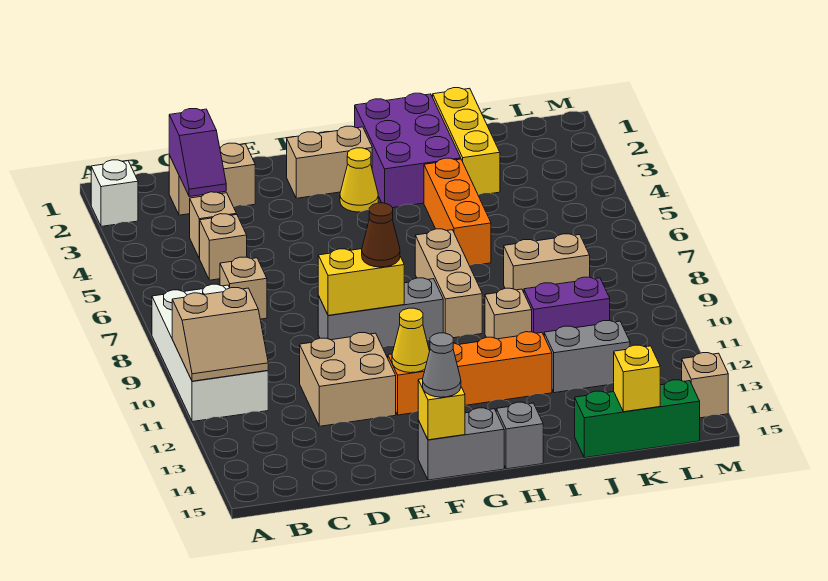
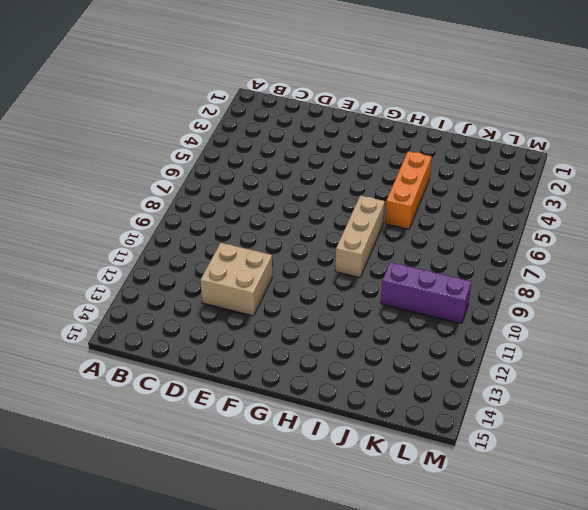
purple 1x3 brick [381,262,471,324] -> purple 1x2 brick [524,277,610,335]
none -> white 1x1 brick [91,160,138,226]
none -> white 2x4 brick [152,284,268,422]
none -> tan 1x2 brick [169,143,255,215]
none -> tan 1x1 brick [190,192,236,258]

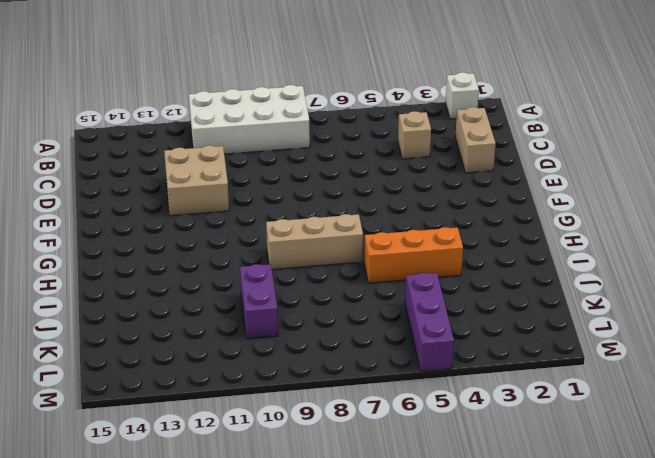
purple 1x3 brick [405,273,454,371] -> none
none -> tan 1x1 brick [199,214,247,280]
none -> tan 1x1 brick [220,257,267,319]
none -> grey 1x3 brick [318,278,443,347]
none -> tan 1x2 brick [287,126,372,198]

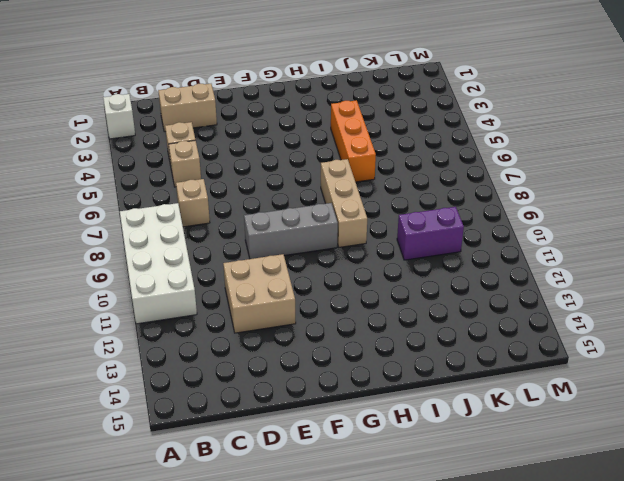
none -> tan 1x2 brick [287,126,372,198]
none -> orange 1x4 brick [388,332,552,415]
none -> grey 1x2 brick [418,408,504,480]
none -> yellow 1x1 cone [340,148,378,212]

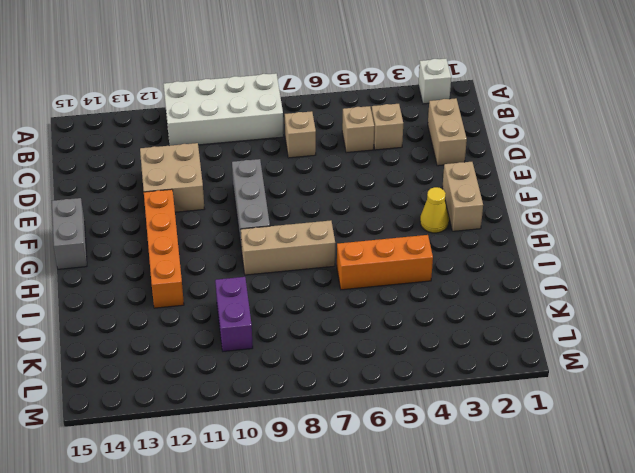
none -> purple 2x3 brick [355,93,461,208]
none -> grey 1x1 brick [496,402,543,469]
none -> tan 1x1 brick [485,288,532,339]
none -> yellow 1x3 brick [433,88,500,195]

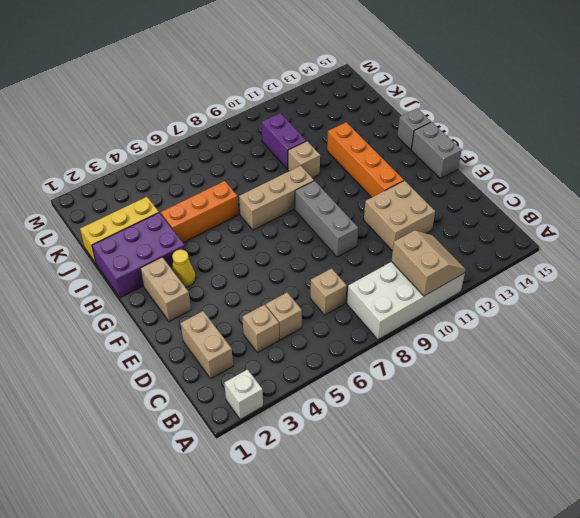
none -> tan 1x2 brick [504,234,590,292]
none -> grey 1x2 brick [544,321,630,393]
none -> green 1x3 brick [575,380,700,458]
none -> tan 1x1 brick [682,353,728,418]

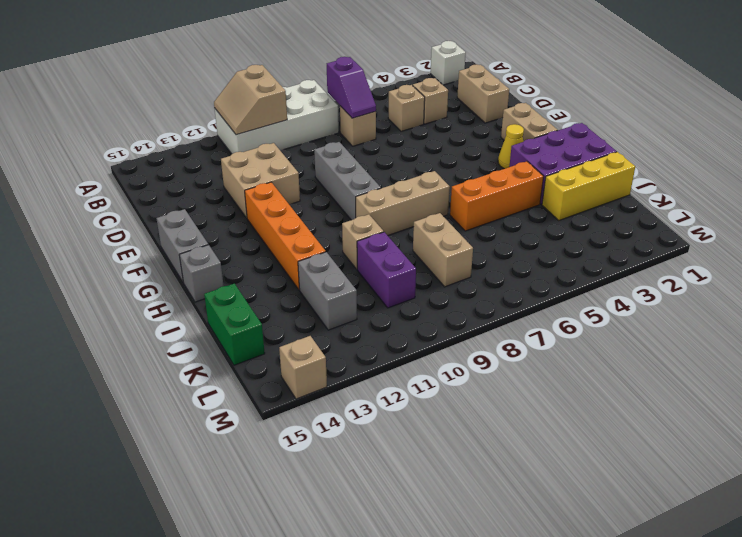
purple 1x2 slope [327,57,376,118] -> purple 1x2 slope turned to [169,109,226,197]
green 1x2 brick [204,284,265,365] -> green 1x3 brick [575,380,700,458]
none -> yellow 1x2 brick [318,249,404,315]
none -> yellow 1x1 cone [392,308,430,373]
none -> yellow 1x1 brick [418,379,465,440]
none -> yellow 1x1 brick [614,345,660,412]

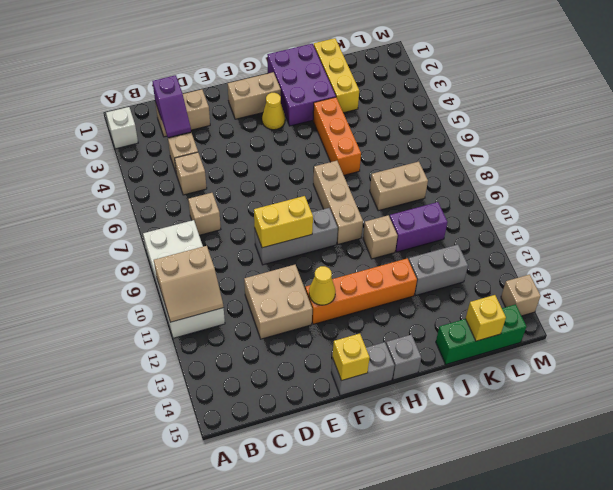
none -> brown 1x1 cone [362,203,400,267]
none -> grey 1x1 cone [423,333,461,397]

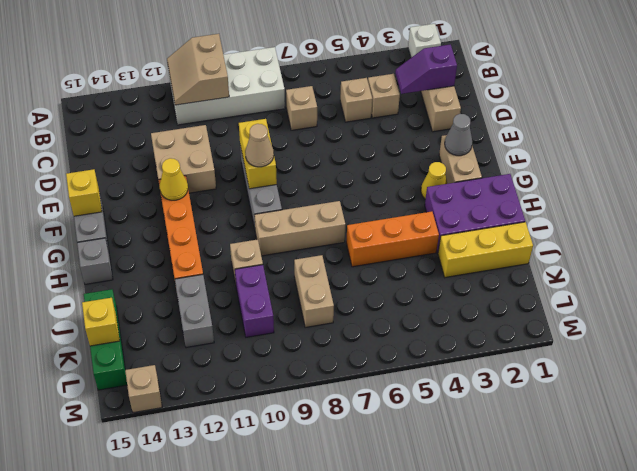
grey 1x1 cone [445,114,472,156] -> grey 1x1 cone moved to [423,333,461,397]
tan 1x1 cone [245,124,274,167] -> brown 1x1 cone [362,203,400,267]

